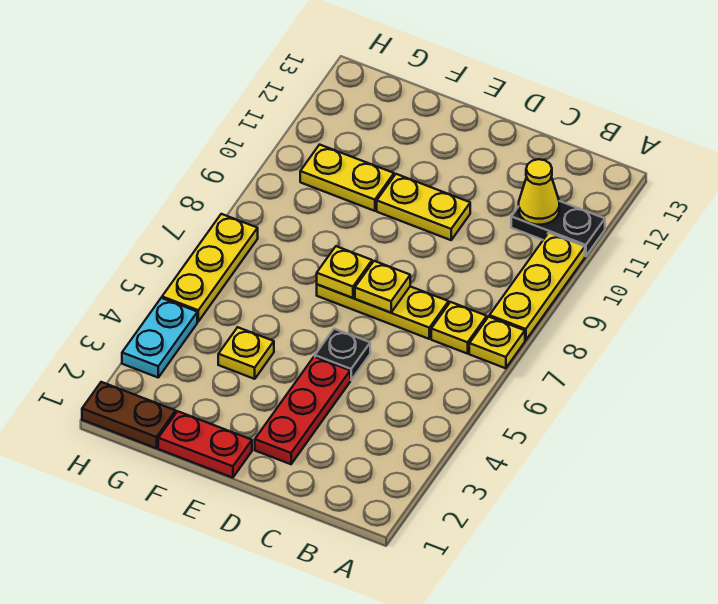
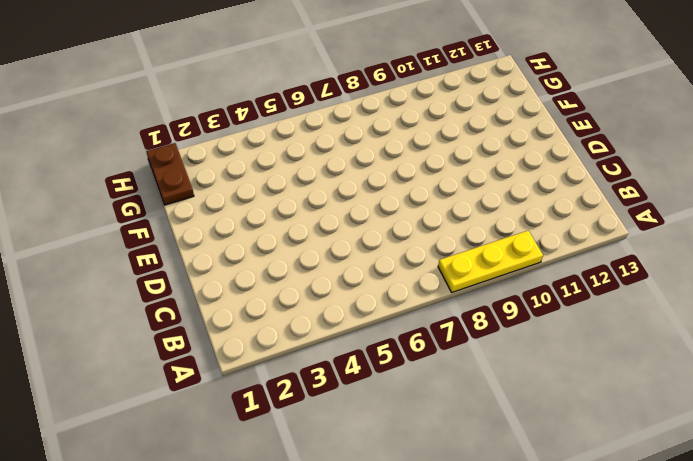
none -> yellow 1x1 plate [469,317,525,368]
none -> black 1x2 plate [511,201,605,256]
none -> yellow 1x1 plate [431,302,487,354]

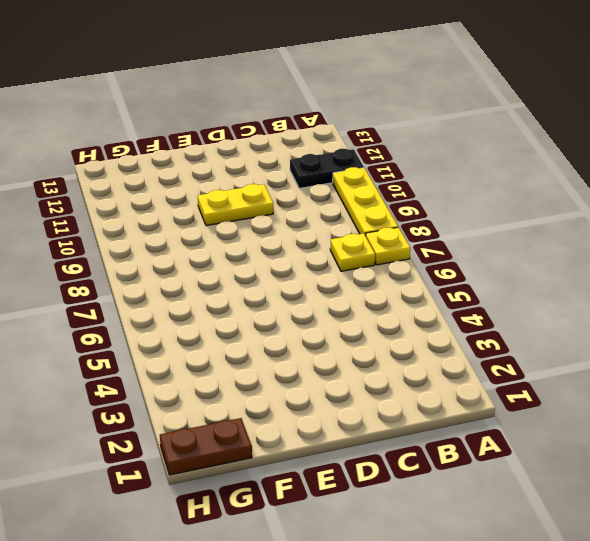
none -> yellow 1x3 plate [317,285,449,339]
none -> red 1x3 plate [255,357,350,464]
none -> black 1x1 plate [315,329,370,380]

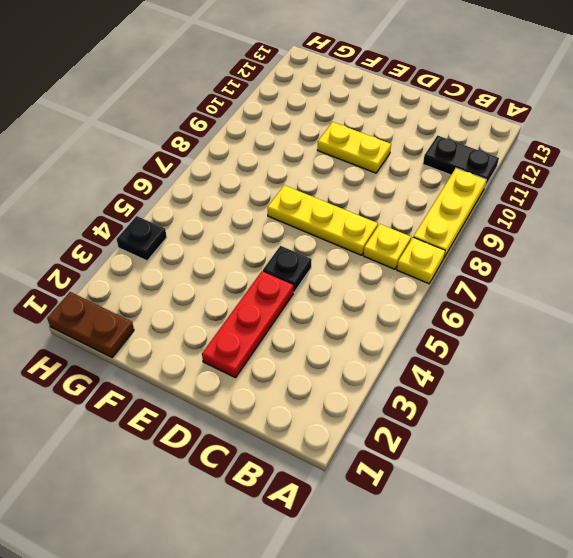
black 1x1 plate [117,216,167,261] -> cyan 1x2 plate [122,298,197,377]
none -> red 1x2 plate [158,411,252,478]
none -> yellow 1x1 plate [218,327,274,379]
none -> yellow 1x2 plate [300,145,394,211]

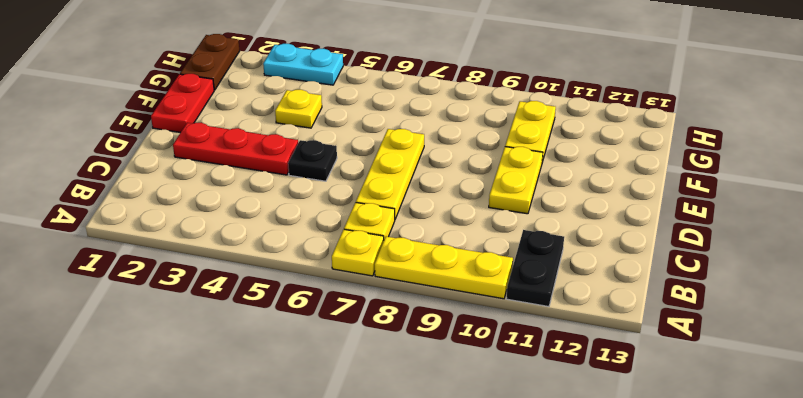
none -> yellow 1x3 plate [162,214,258,321]
none -> yellow 1x1 cone [519,159,559,225]
none -> yellow 1x1 plate [355,261,410,313]

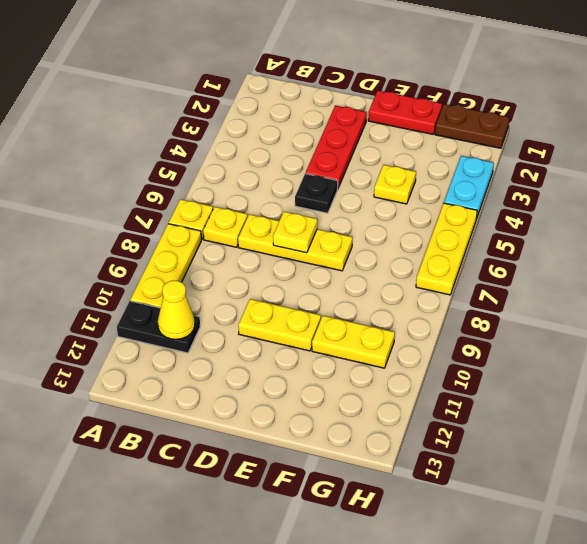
none -> yellow 1x1 plate [317,246,372,298]

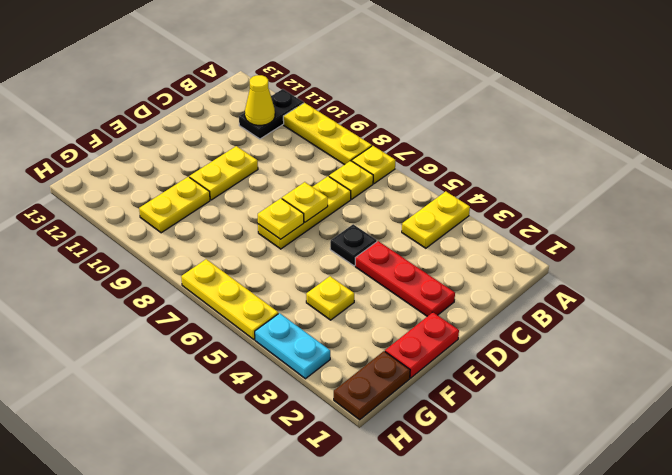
yellow 1x2 plate [402,191,470,248] -> none

